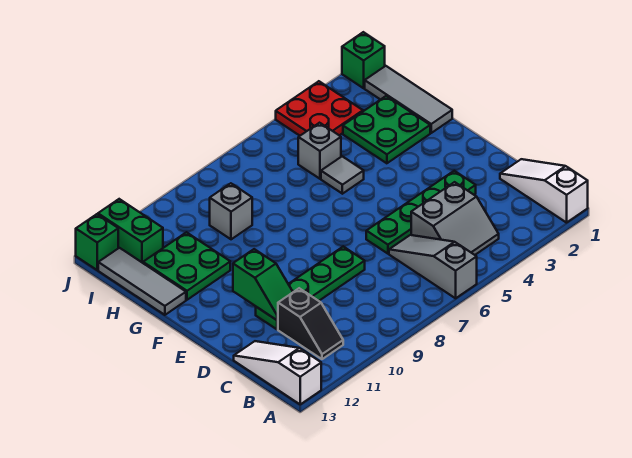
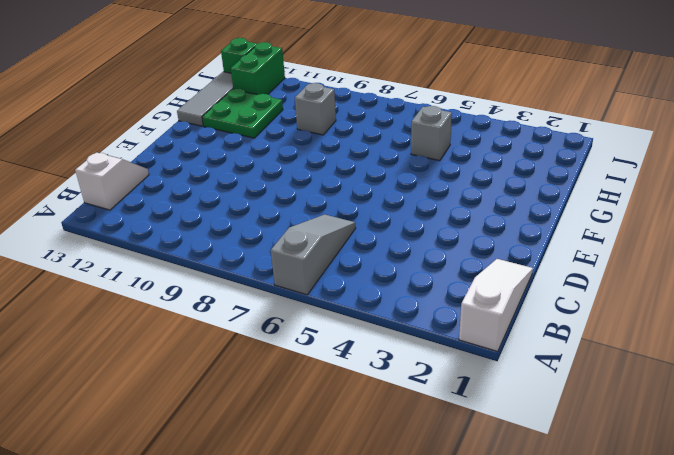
white 1x2 slope [75,153,149,210] -> white 1x3 slope [234,341,321,404]
none -> grey 2x2 slope [411,182,499,255]
none -> black 1x2 slope [278,288,343,359]
none -> green 1x4 plate [366,171,476,254]

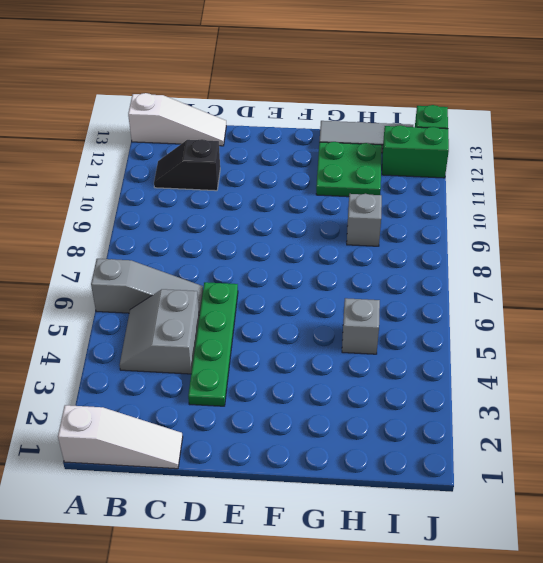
none -> green 1x4 plate [256,247,365,329]
none -> grey 1x3 tile [365,66,452,133]
none -> green 2x2 plate [343,96,430,163]

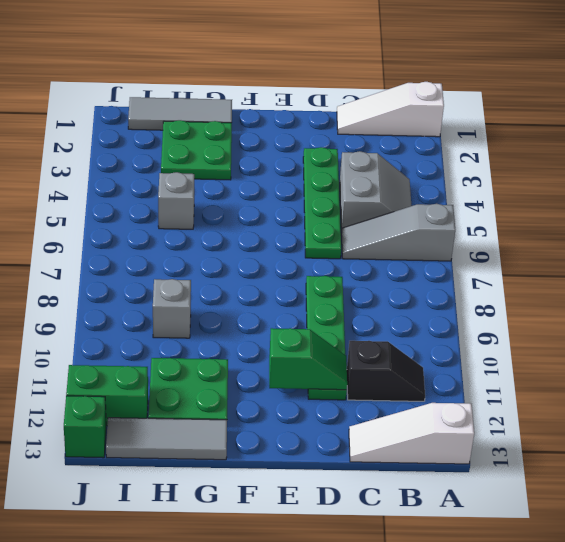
none -> grey 1x1 tile [321,156,364,194]
none -> red 2x2 plate [276,81,363,136]
none -> green 1x1 brick [342,32,385,88]

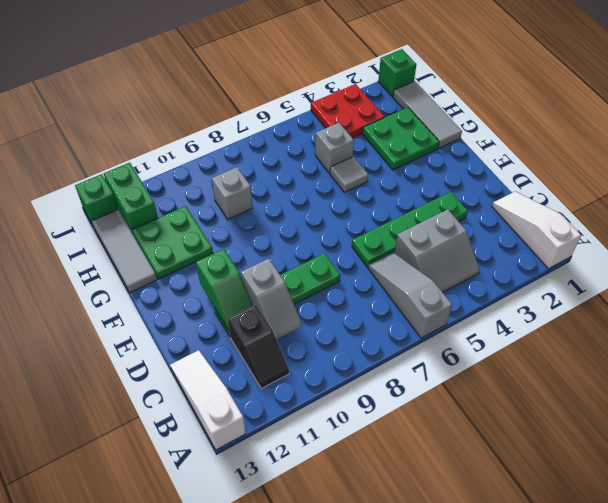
grey 1x2 slope [241,259,302,339] -> none

